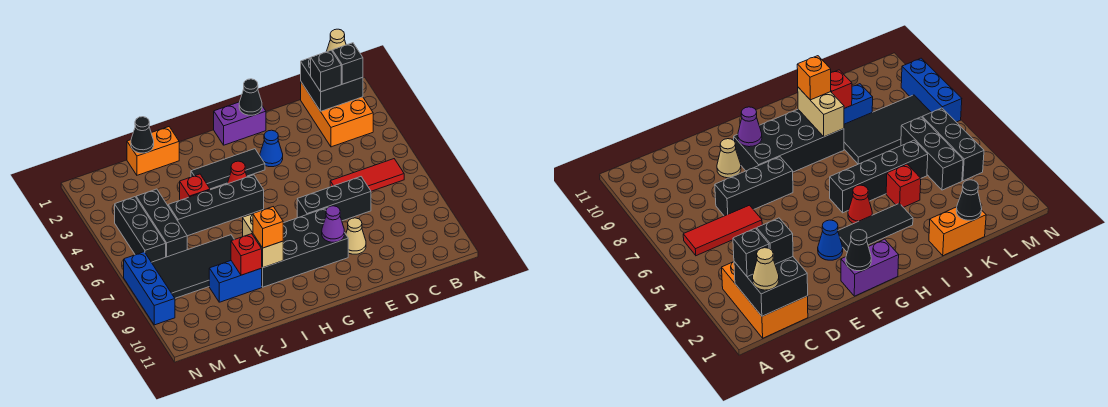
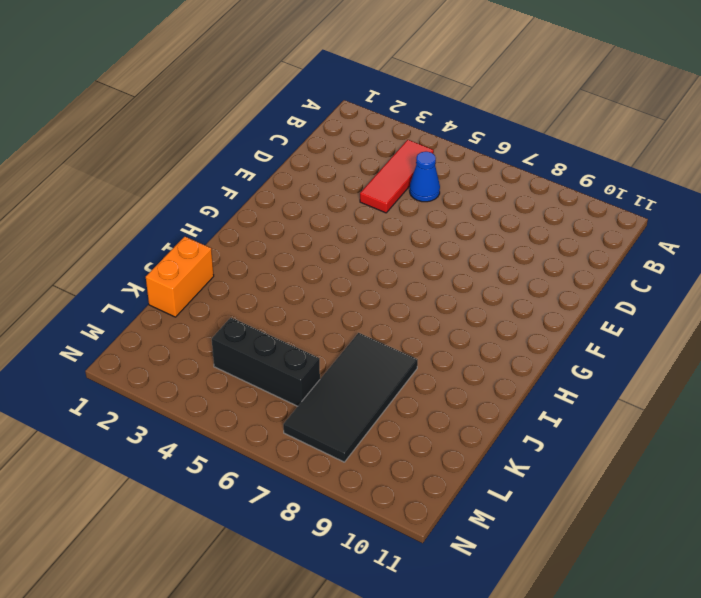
red 1x3 tile [360,140,434,213] -> red 1x3 tile moved to [330,159,404,191]
blue 1x1 cone [410,152,440,202] -> blue 1x1 cone moved to [260,130,283,167]
none -> orange 2x3 brick [301,82,373,147]
none -> black 1x3 brick [297,177,371,221]
none -> tan 1x1 cone [346,218,366,254]

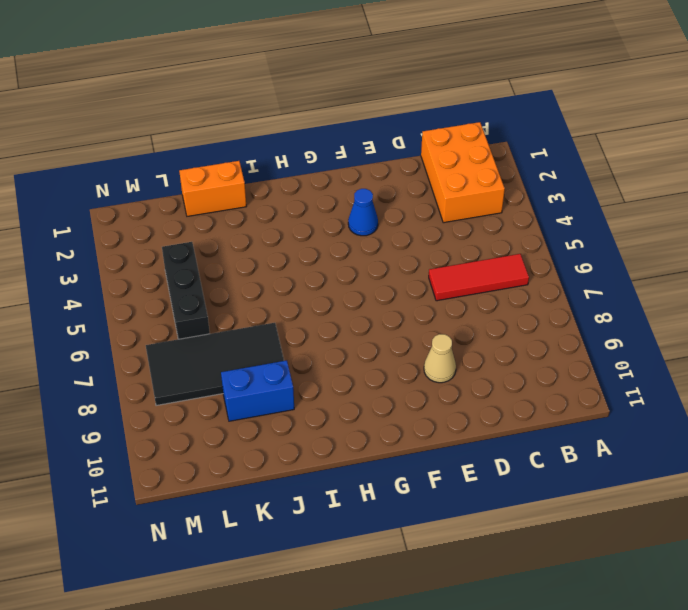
none -> black 1x3 brick [297,177,371,221]
none -> purple 1x2 brick [214,102,266,145]
none -> black 2x4 brick [262,207,348,287]

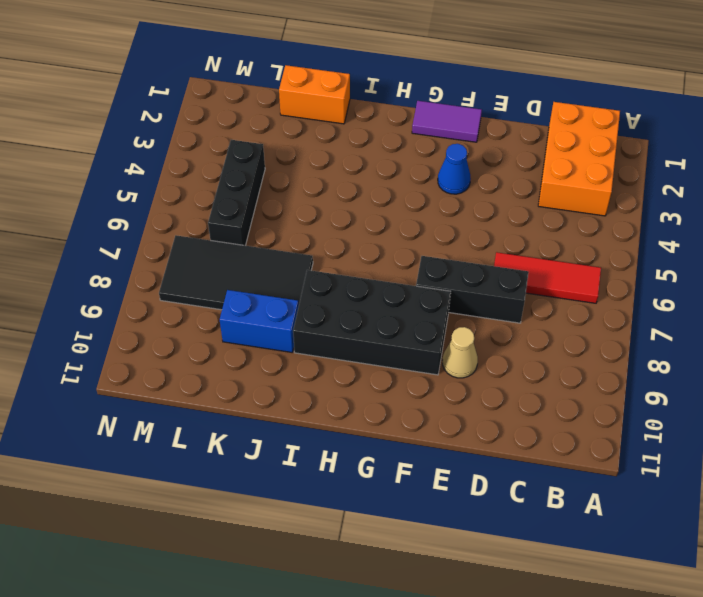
purple 1x2 tile [412,101,482,142] -> purple 1x2 brick [214,102,266,145]
none -> black 1x3 tile [191,149,265,189]
none -> red 1x1 cone [227,161,247,184]
none -> black 1x4 brick [168,175,264,236]

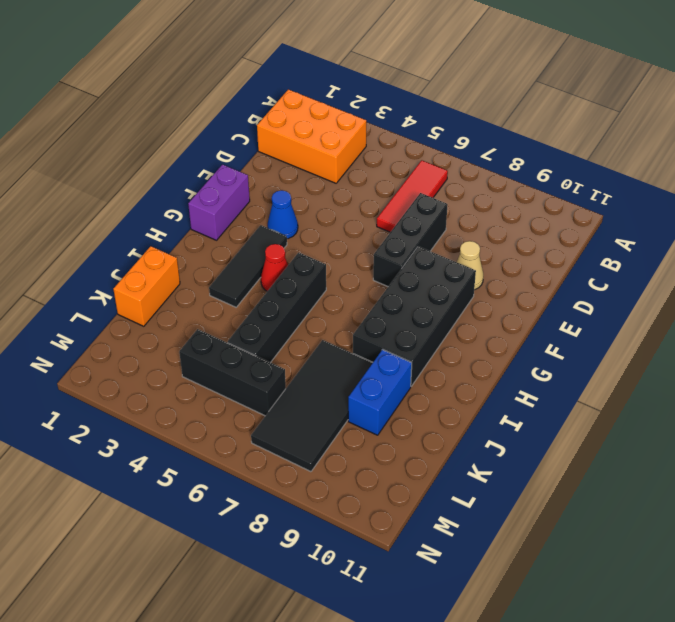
none -> red 1x1 brick [180,174,210,200]
none -> black 1x3 brick [115,197,166,262]
none -> blue 1x3 brick [124,252,175,325]

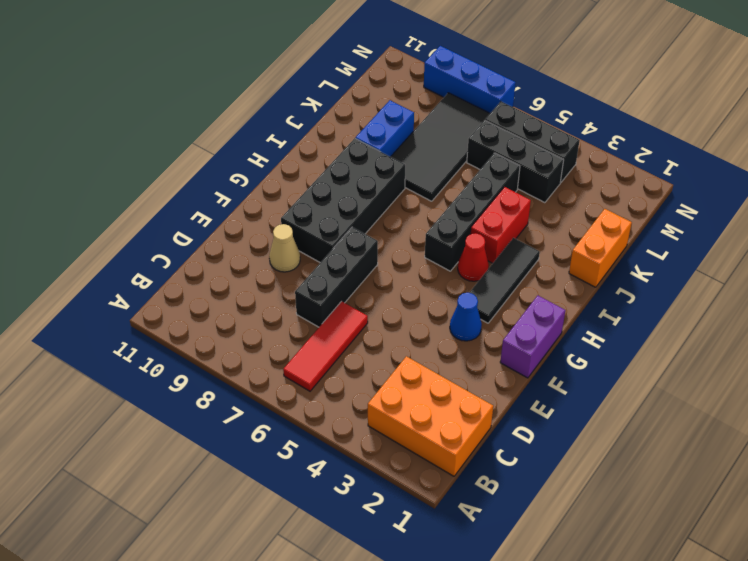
red 1x2 brick [471,187,531,263] -> red 1x1 brick [180,174,210,200]
none -> black 2x2 brick [301,58,363,111]
none -> black 1x1 cone [239,79,262,115]
none -> purple 1x1 cone [322,206,344,242]

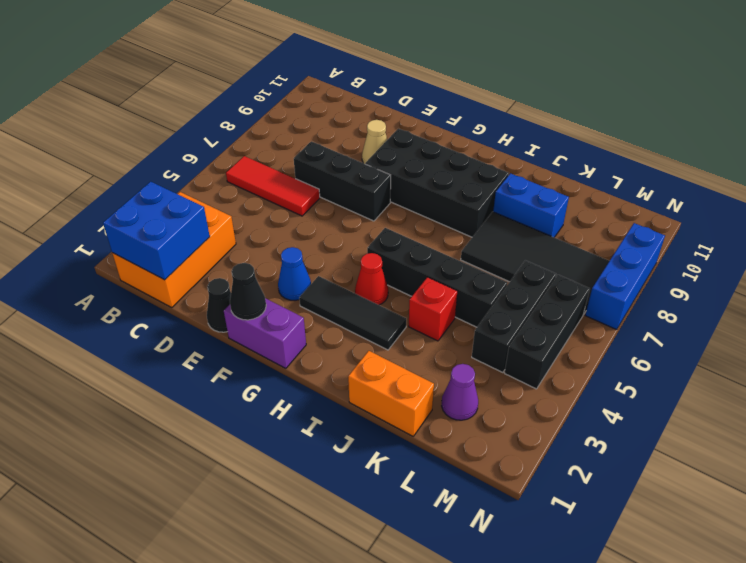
blue 2x2 brick [103,182,210,280] -> black 2x2 brick [301,58,363,111]
black 1x1 cone [207,278,231,332] -> black 1x1 cone moved to [131,117,154,153]
purple 1x1 cone [442,364,478,420] -> purple 1x1 cone moved to [322,206,344,242]
none -> tan 1x2 brick [243,214,283,268]
none -> red 1x1 brick [231,234,262,275]
none -> tan 1x1 cone [327,29,346,52]

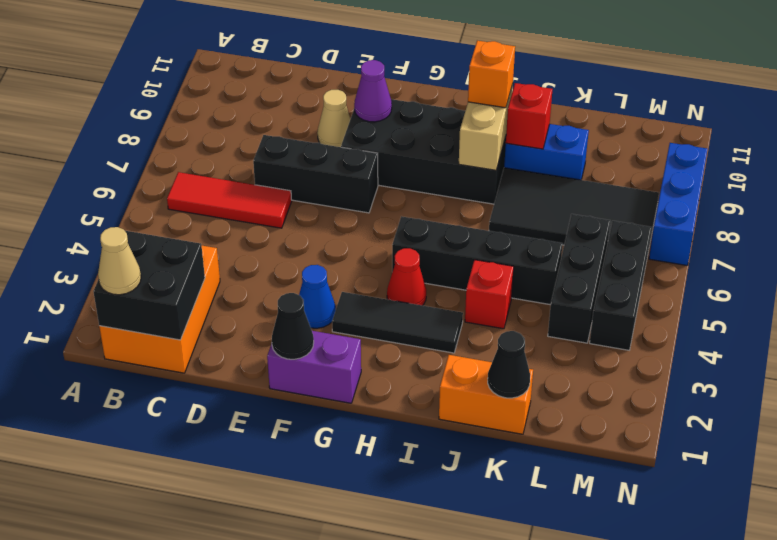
none -> black 1x1 brick [333,43,363,84]
none -> black 1x1 brick [311,50,341,92]

